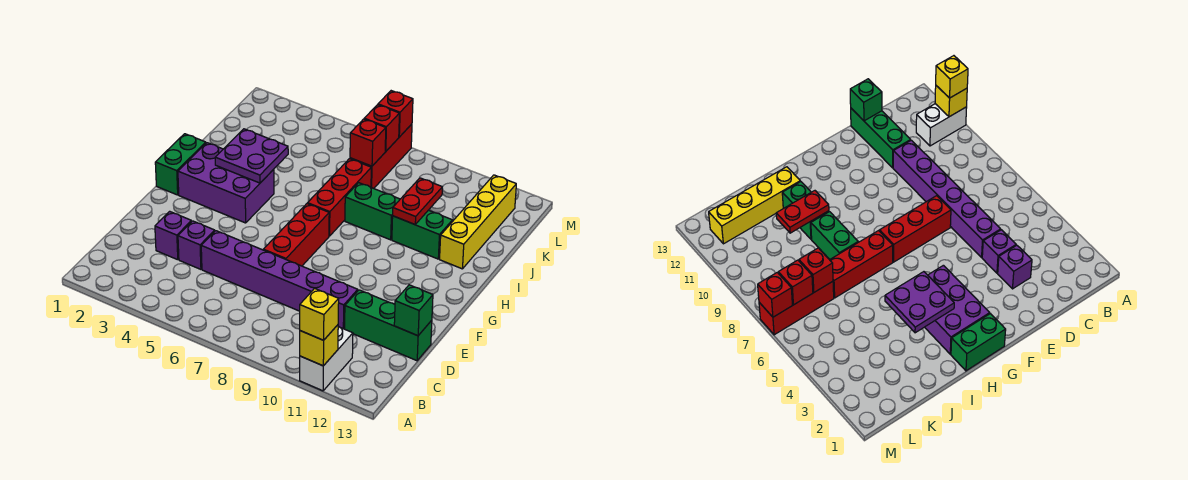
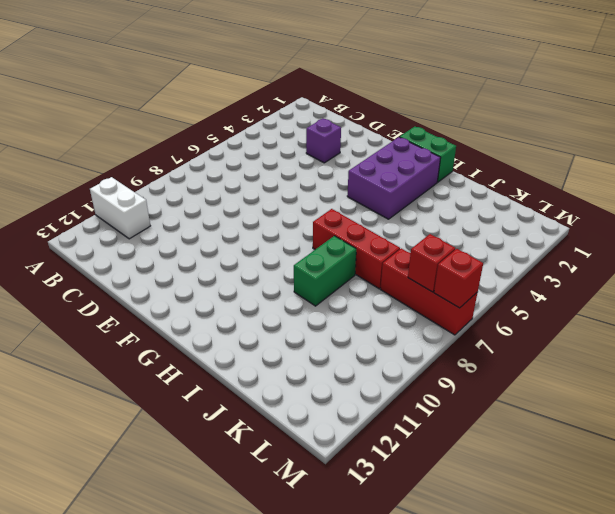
none -> purple 1x1 brick [178,221,215,269]
none -> purple 1x6 brick [201,231,358,329]
none -> green 1x3 brick [345,290,432,361]

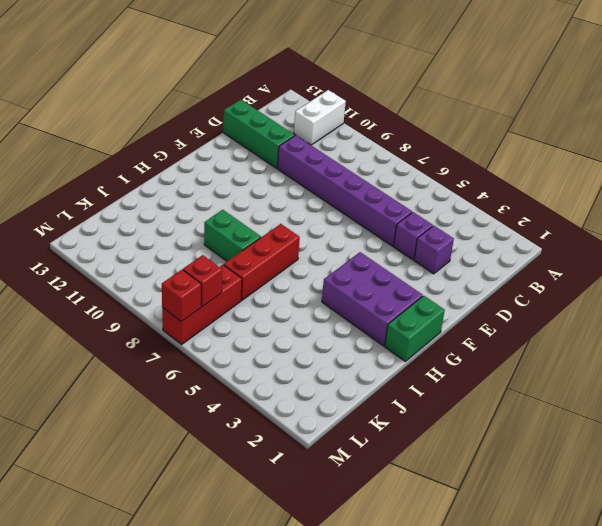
none -> red 1x3 brick [263,204,329,266]
none -> green 1x2 brick [392,210,452,259]
none -> yellow 1x4 brick [440,175,516,269]

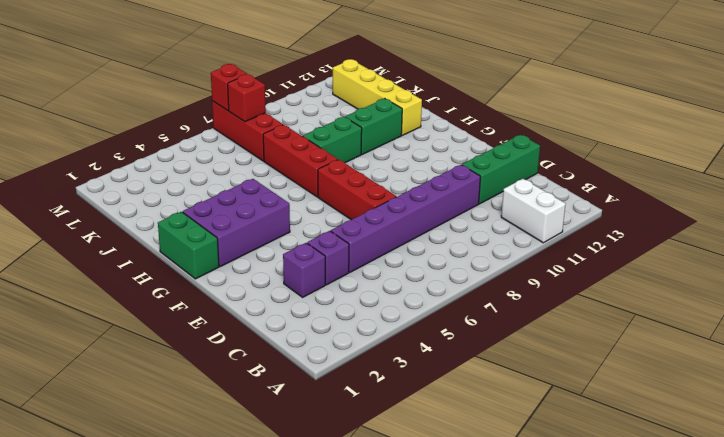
none -> yellow 1x1 brick [300,325,338,366]
none -> green 1x1 brick [394,285,433,336]
none -> purple 2x2 plate [215,129,288,183]

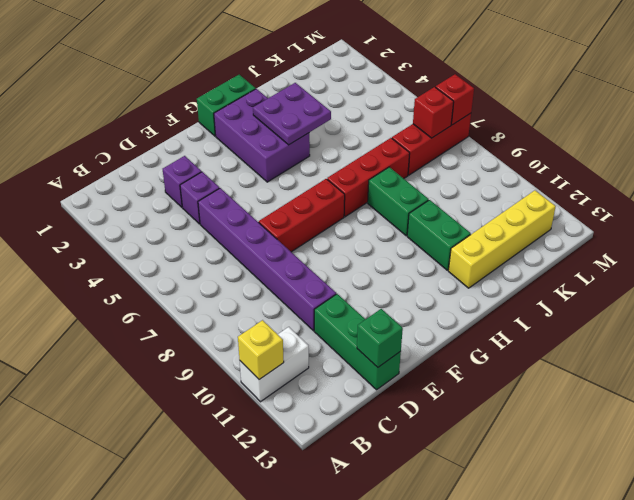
none -> red 1x2 plate [393,178,442,224]
none -> red 1x1 brick [350,119,386,166]
none -> yellow 1x1 brick [300,288,339,340]

